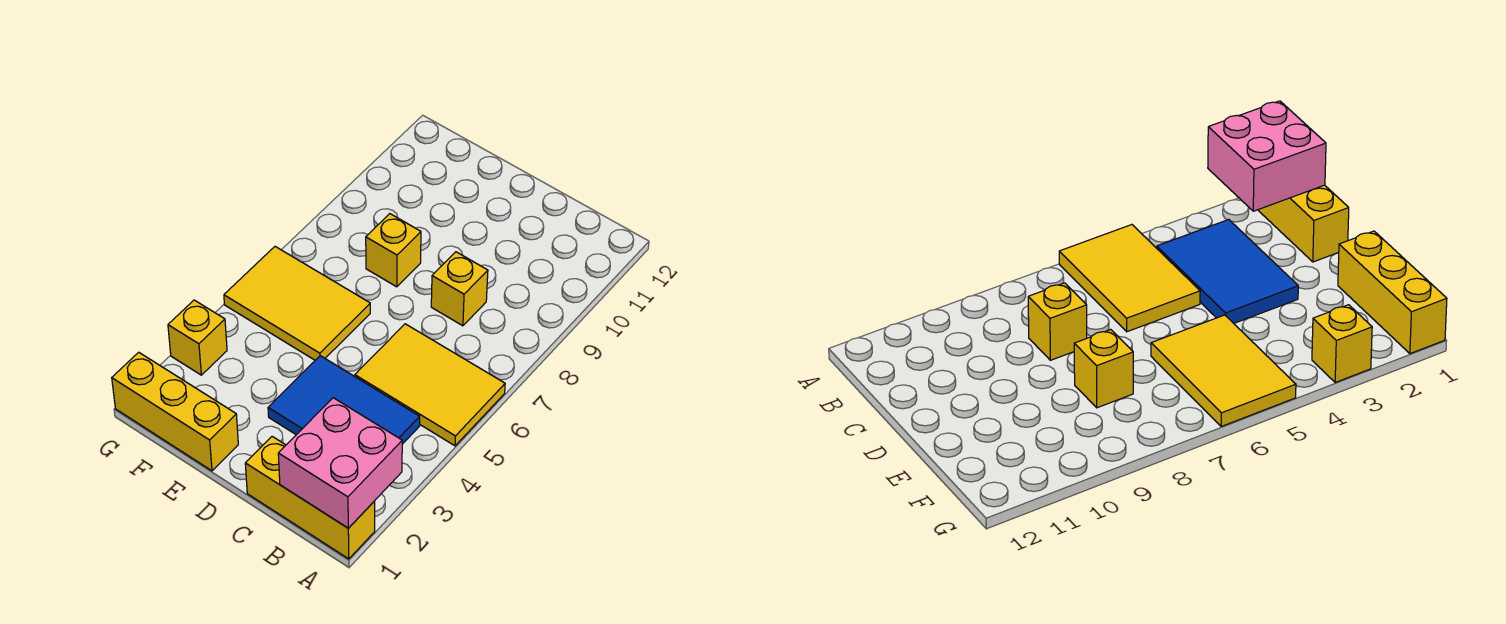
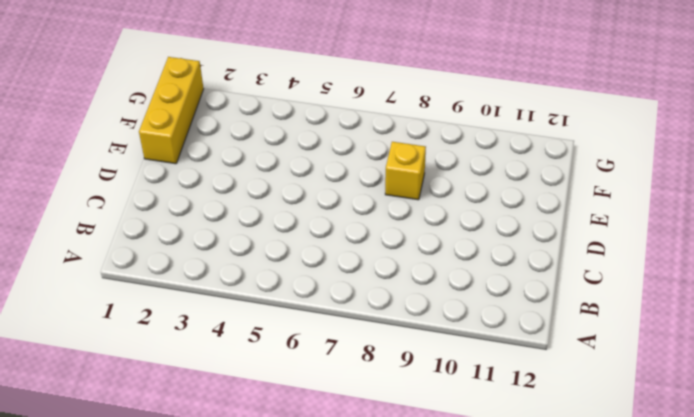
none -> yellow 1x3 brick [245,437,375,559]
none -> yellow 2x3 tile [355,324,505,446]

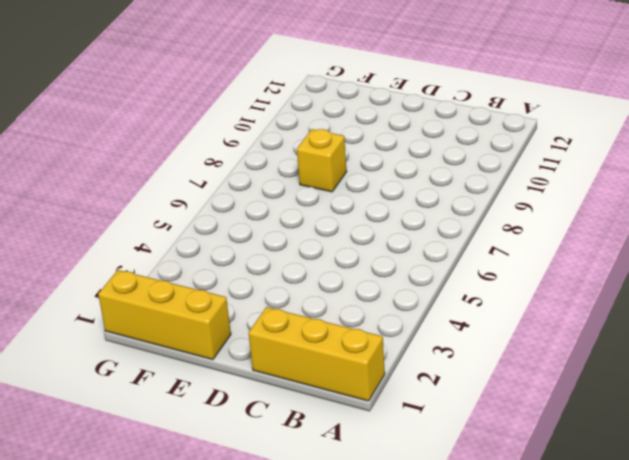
none -> yellow 2x3 tile [355,324,505,446]
none -> blue 2x3 tile [268,356,420,444]

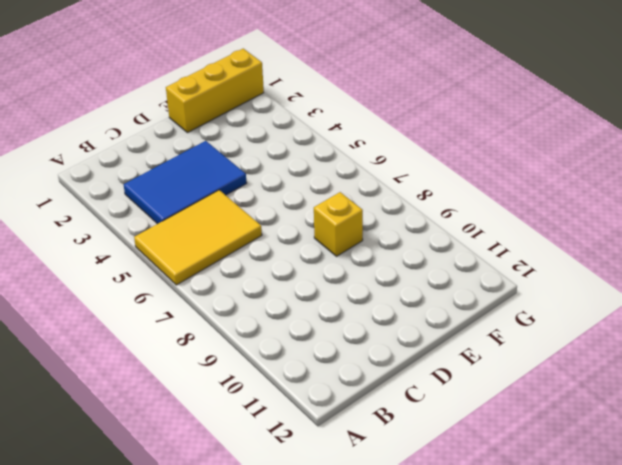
none -> yellow 1x3 brick [245,437,375,559]
none -> yellow 1x1 brick [431,252,488,326]

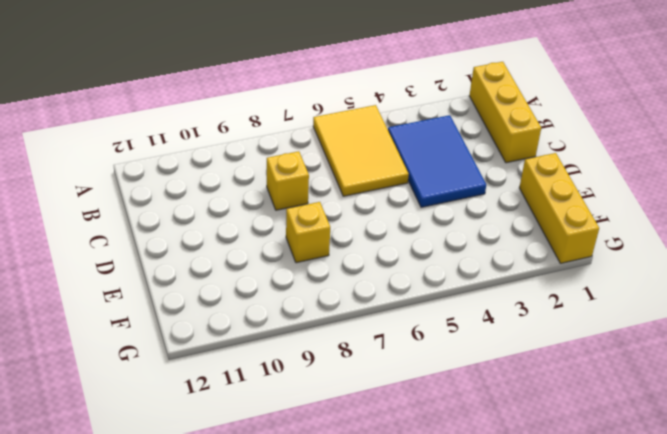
none -> yellow 2x3 tile [224,247,370,360]
none -> yellow 1x1 brick [168,300,227,375]

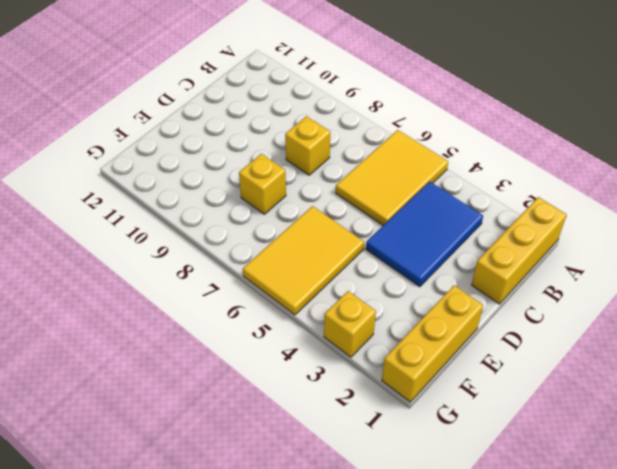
none -> pink 2x2 brick [278,398,402,528]

